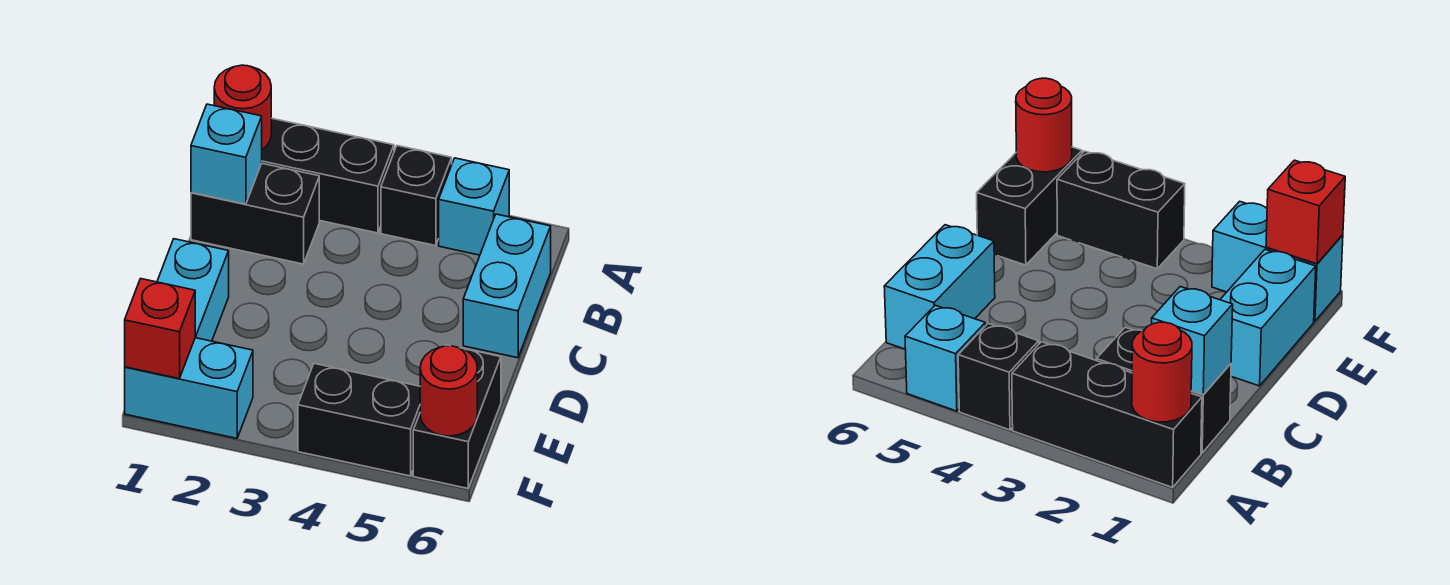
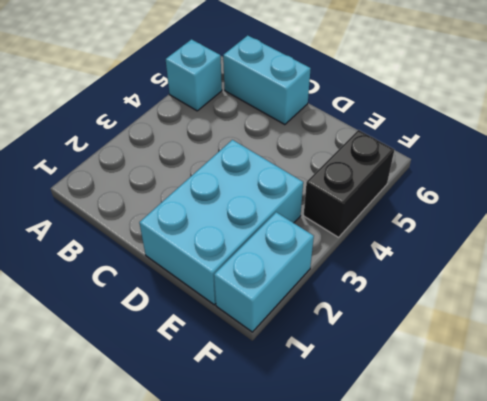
cyan 2x3 brick [139,140,303,305] -> cyan 1x2 brick [157,239,229,341]
none -> black 1x3 brick [262,118,394,233]
none -> black 1x1 brick [381,146,452,246]
none -> black 1x2 brick [191,163,319,264]

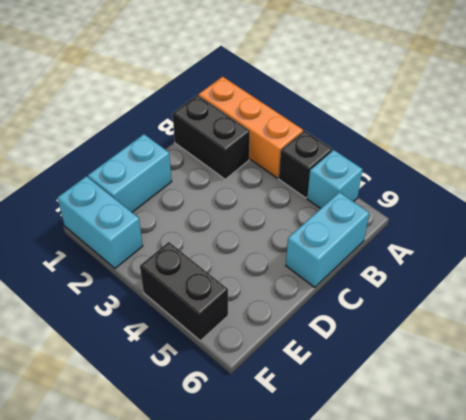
orange 1x3 brick [199,77,303,178] -> black 1x3 brick [262,118,394,233]
none -> black 1x2 brick [413,345,501,488]
none -> red 1x1 round brick [214,65,271,149]
none -> cyan 1x1 brick [191,104,262,204]

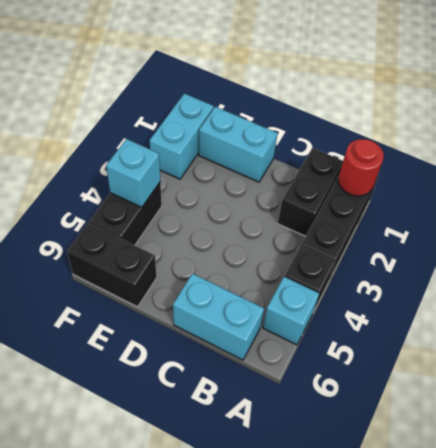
cyan 1x1 brick [106,139,160,207] -> cyan 1x1 brick moved to [191,104,262,204]
none -> red 1x1 brick [125,279,195,379]
none -> red 1x1 round brick [420,346,477,436]

